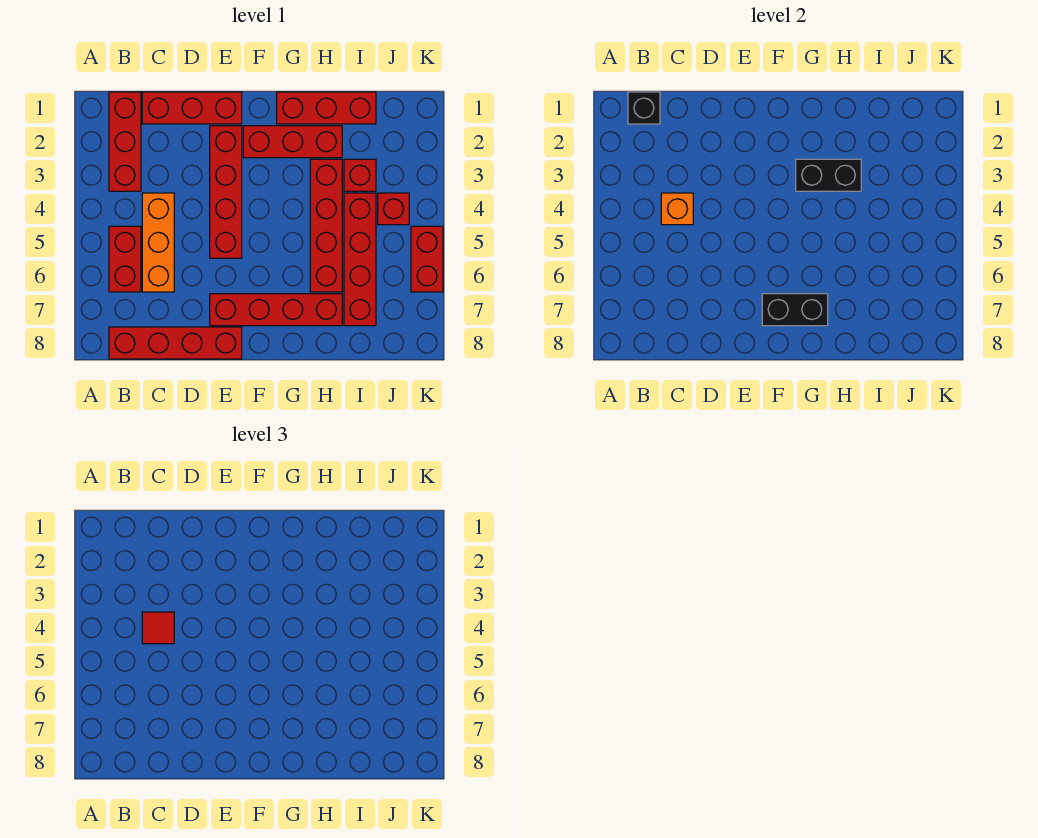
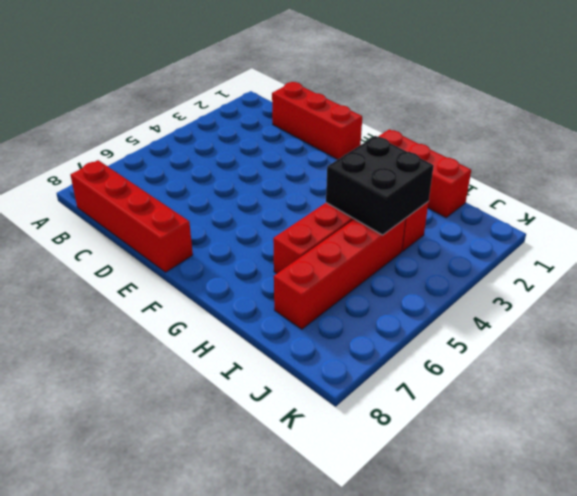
black 2x2 brick [326,136,434,235] -> black 1x2 brick [796,159,861,191]
none -> red 1x3 brick [109,92,141,191]
none -> red 1x2 brick [109,226,141,292]
none -> orange 1x3 brick [142,193,174,292]

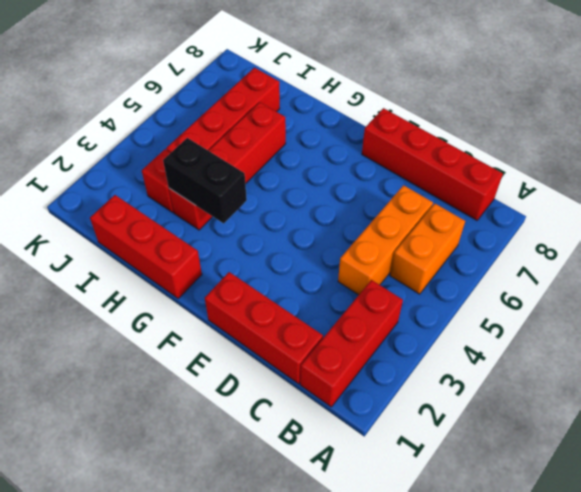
orange 1x2 brick [390,204,465,294] -> red 1x2 brick [109,226,141,292]
none -> red 1x4 brick [210,126,242,258]
none -> red 1x4 brick [210,294,342,326]
none -> red 1x3 brick [243,126,342,158]

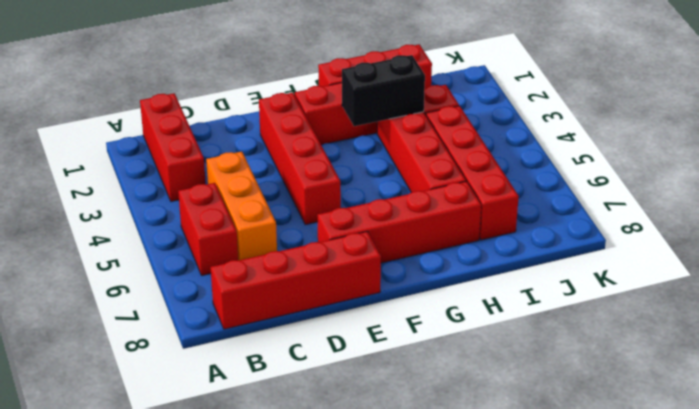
none -> red 1x3 brick [142,92,242,124]
none -> red 1x1 brick [378,193,409,225]
none -> red 1x2 brick [411,226,443,292]

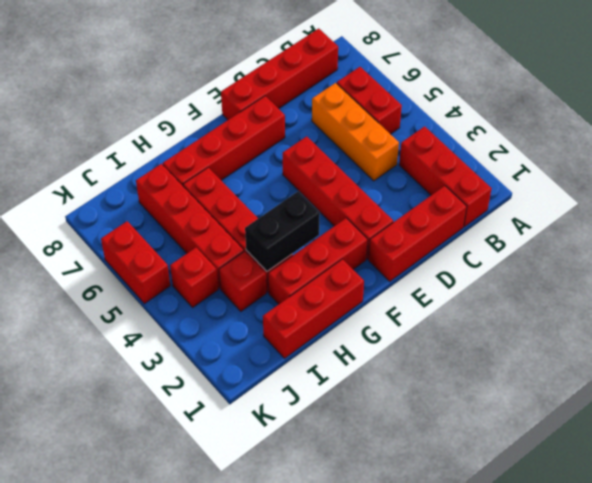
none -> black 1x1 brick [628,92,660,124]
none -> orange 1x1 brick [661,193,693,225]
none -> black 1x2 brick [762,294,828,326]

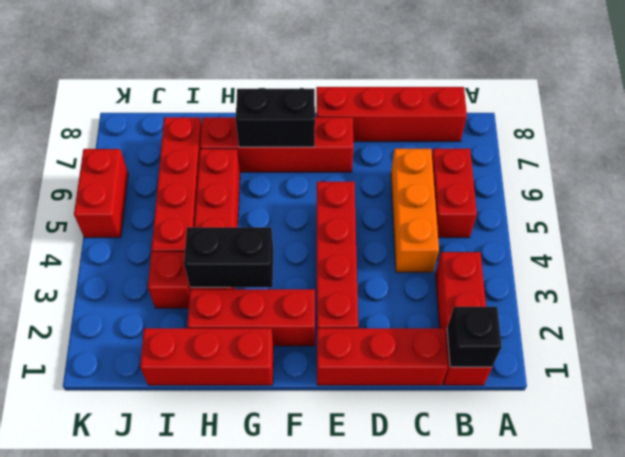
none -> red 1x1 brick [378,193,409,225]
none -> orange 1x1 brick [661,193,693,225]
none -> red 1x1 tile [142,612,174,644]

